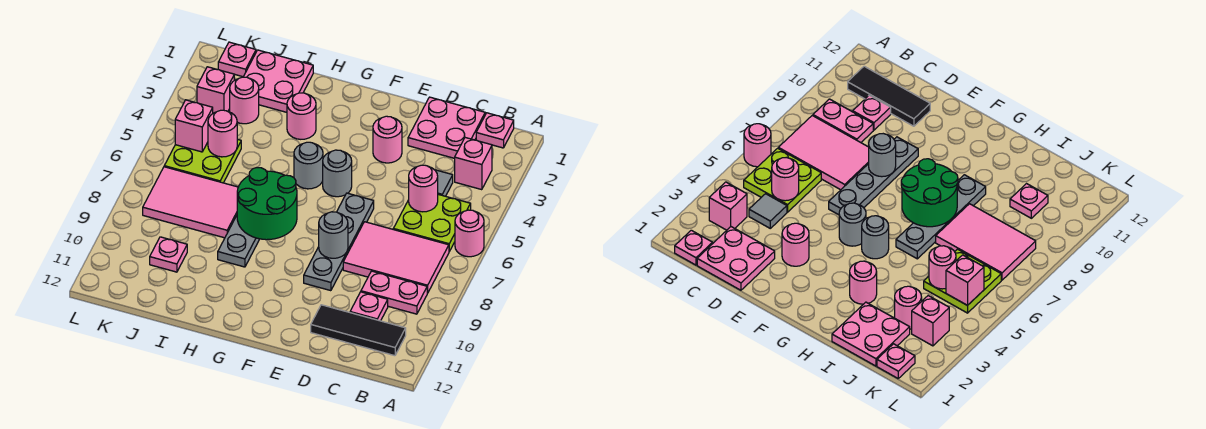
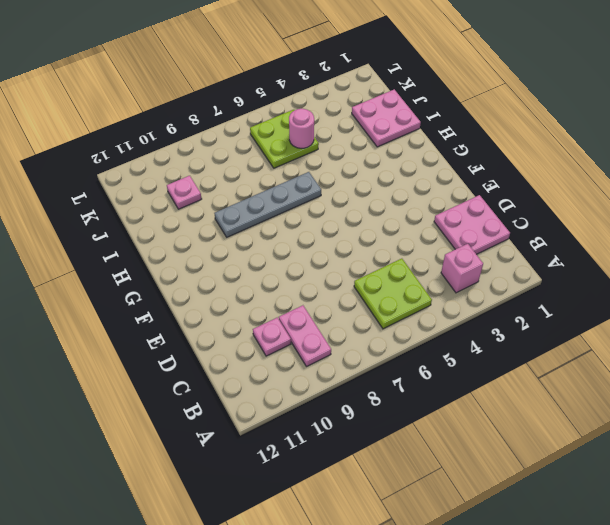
none -> pink 1x1 round brick [455,210,484,257]
none -> pink 1x1 plate [476,113,514,148]
none -> pink 2x3 tile [343,222,449,293]

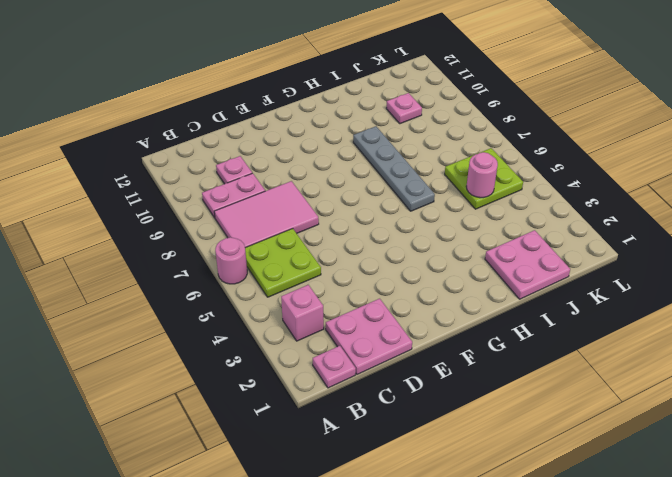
none -> black 1x3 tile [311,305,406,356]
none -> grey 1x1 tile [435,170,453,196]
none -> pink 1x1 round brick [373,116,402,163]

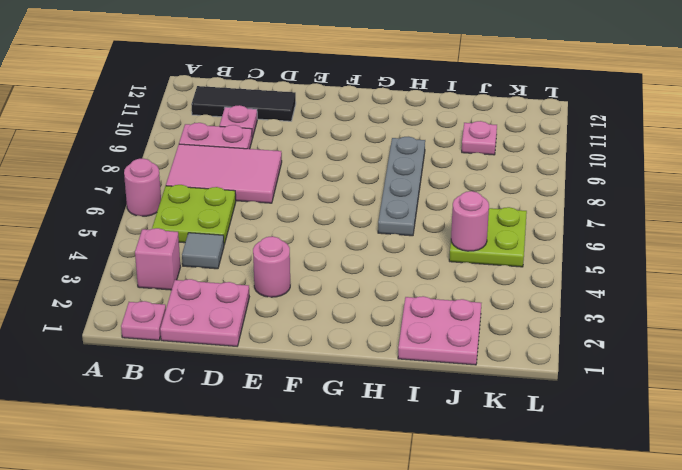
none -> grey 1x4 plate [304,193,374,291]
none -> grey 1x1 round brick [323,150,352,197]
none -> grey 1x1 round brick [294,142,323,189]

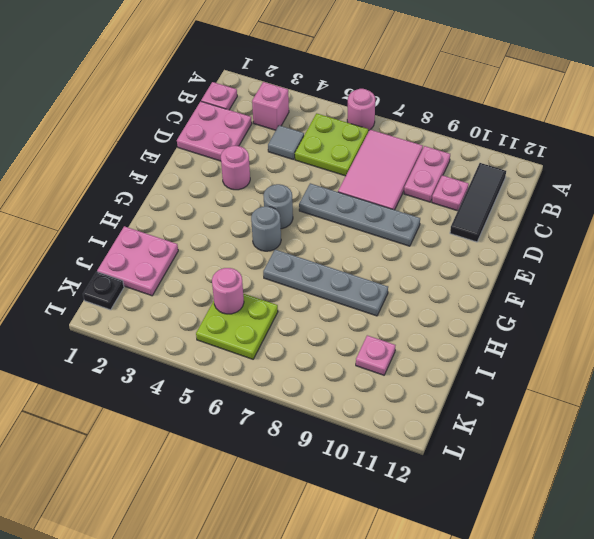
black 1x1 plate [83,272,124,310] -> pink 1x1 plate [218,42,256,77]
none -> pink 1x1 round brick [287,93,316,139]
none -> pink 2x3 tile [143,167,238,238]
none -> pink 1x1 round brick [230,77,259,124]

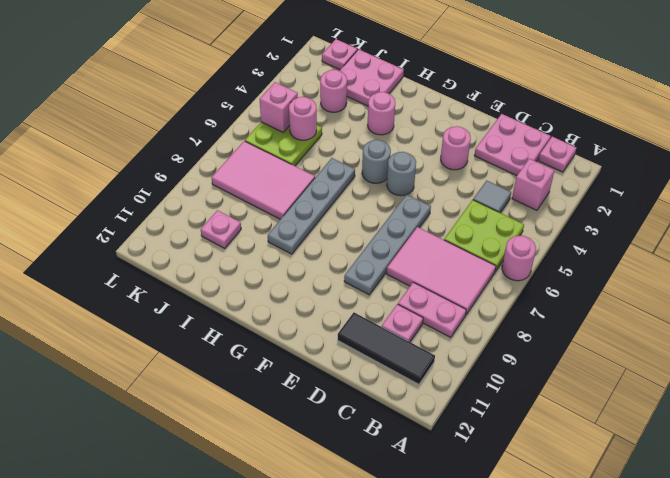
none -> pink 1x1 brick [197,67,234,113]
none -> pink 1x1 round brick [409,165,438,212]
none -> grey 1x1 round brick [319,212,348,258]

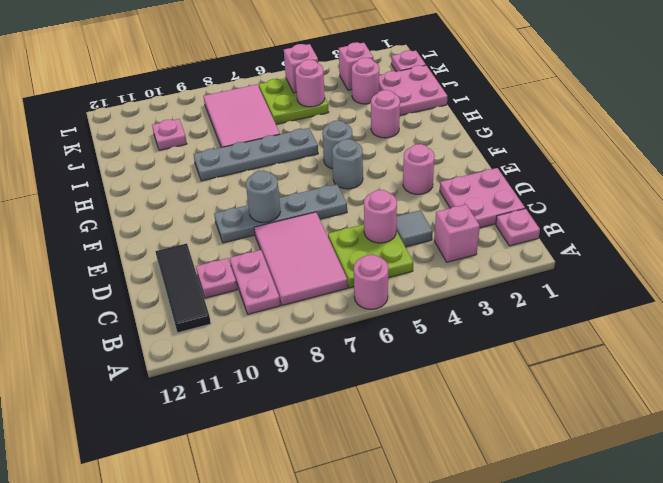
none -> green 2x2 round brick [237,168,297,240]

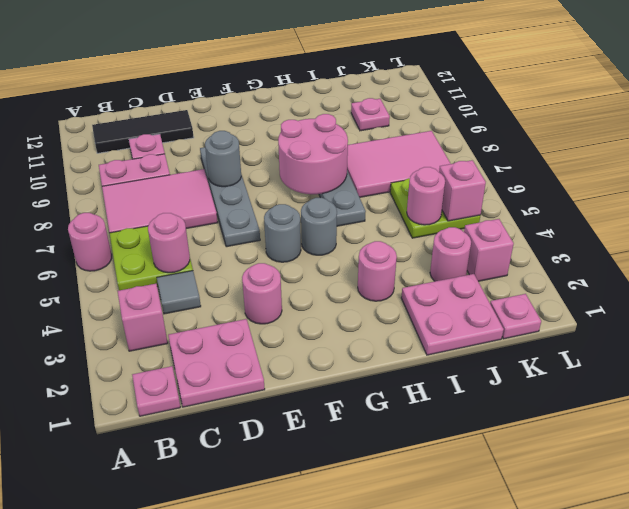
pink 2x2 round brick [278,114,348,194] -> green 2x2 round brick [237,168,297,240]

